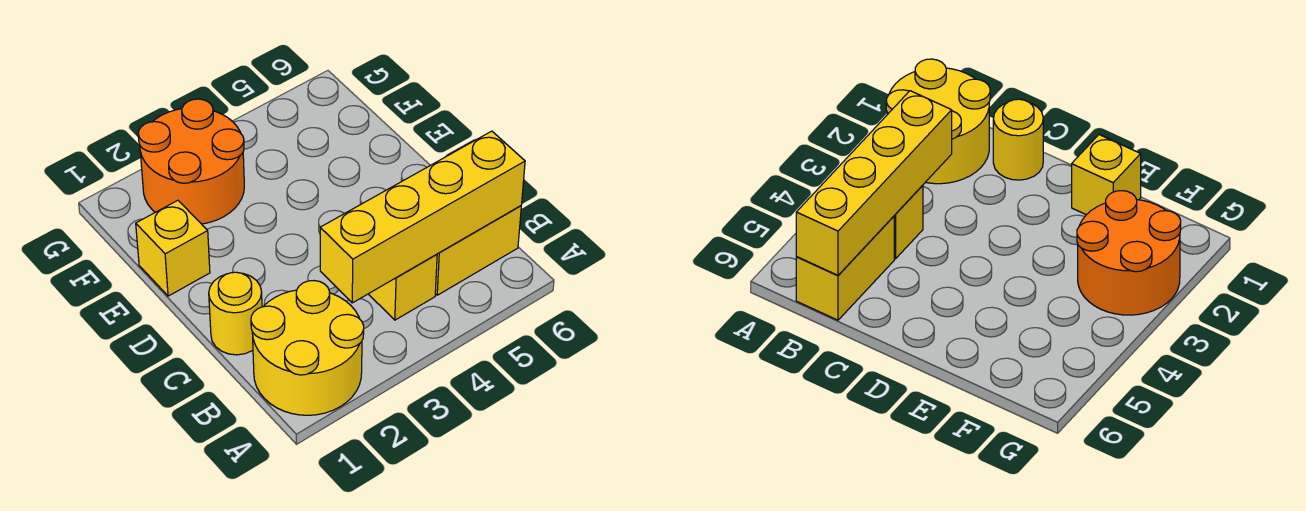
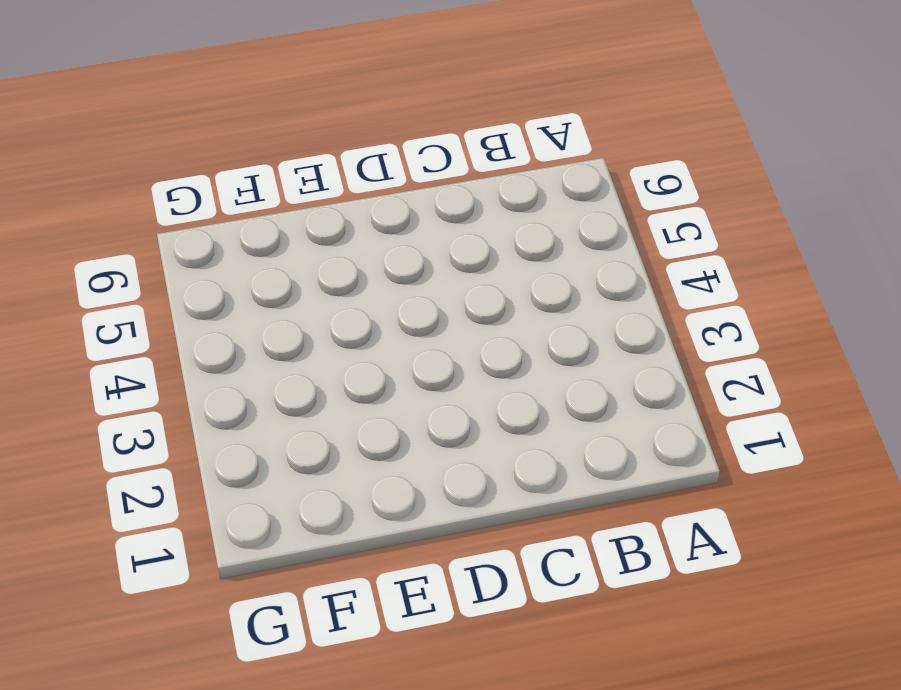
none -> yellow 2x2 round brick [251,281,364,415]
none -> yellow 1x1 brick [369,254,437,320]

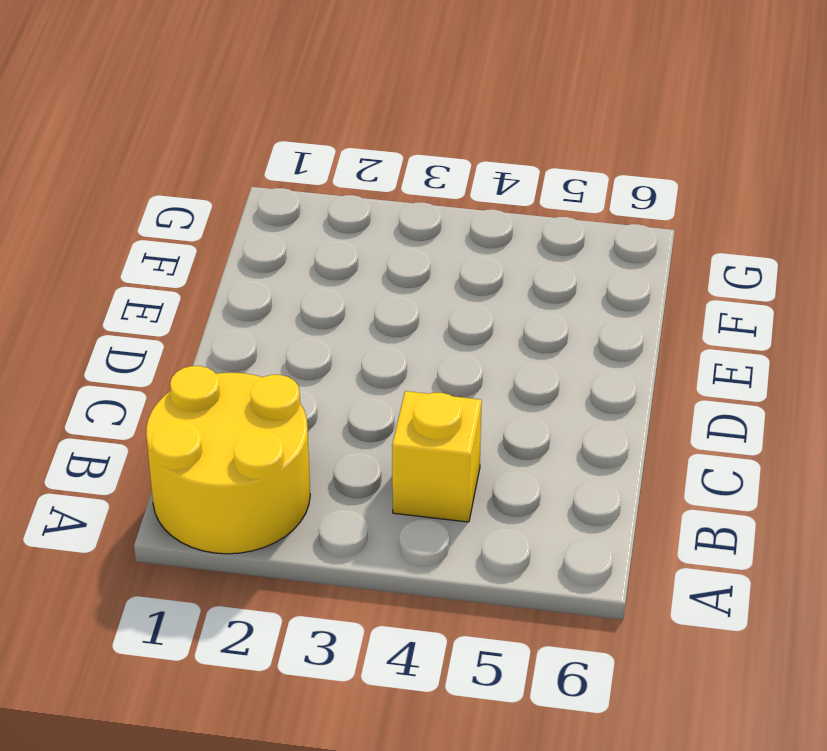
none -> yellow 1x2 brick [435,206,521,295]
none -> yellow 1x1 round brick [209,272,262,355]

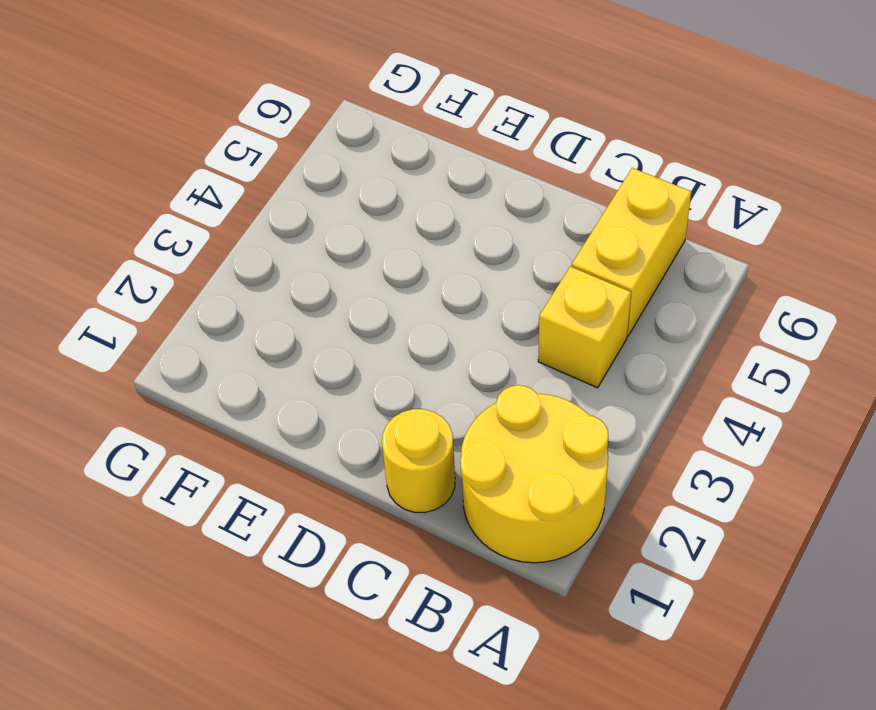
none -> yellow 1x1 brick [136,200,210,296]
none -> orange 2x2 round brick [138,99,244,224]

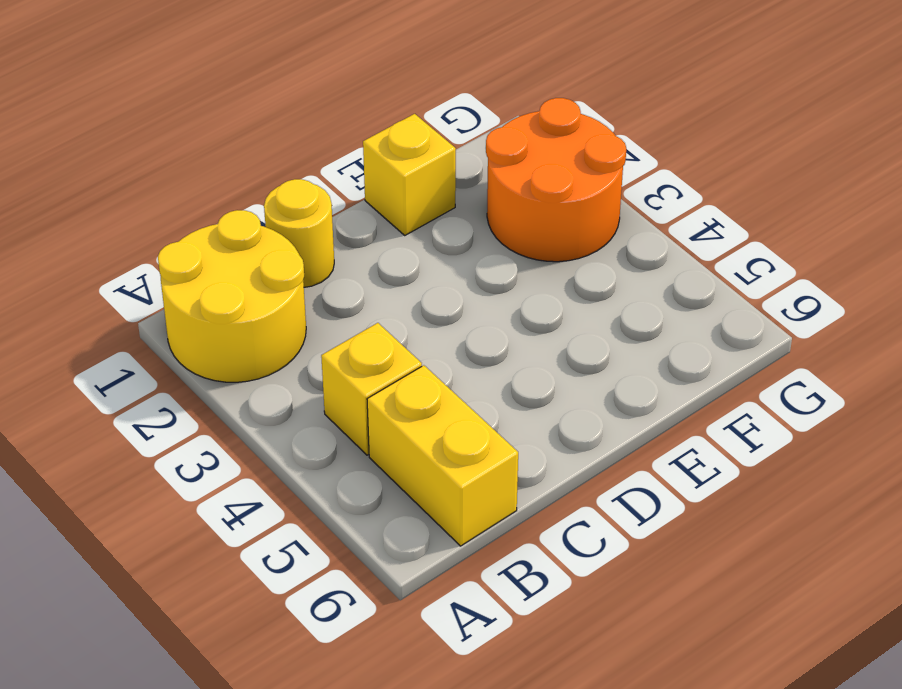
none -> yellow 1x4 brick [320,131,525,303]

